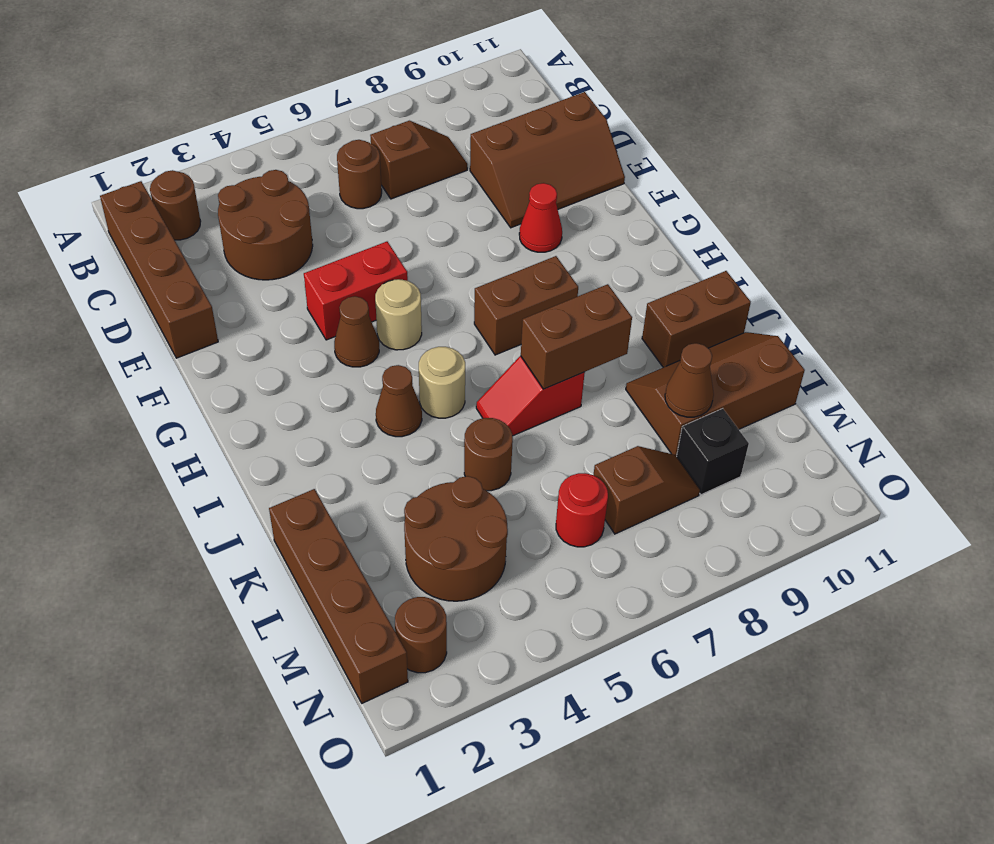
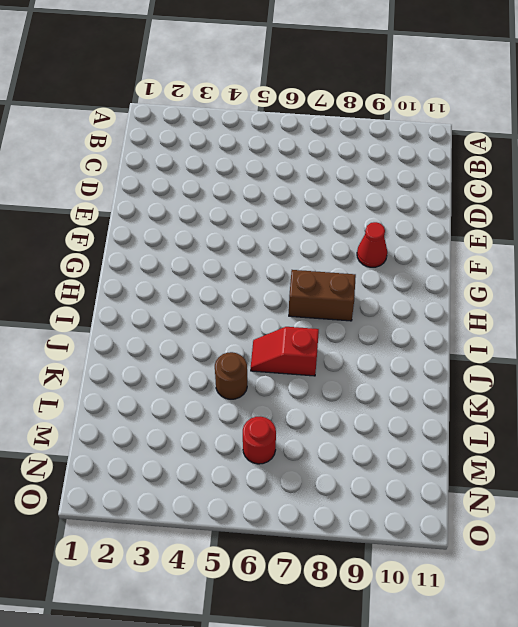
none -> brown 1x4 brick [100,181,218,358]
none -> brown 1x1 round brick [150,170,201,240]
none -> brown 2x2 round brick [218,170,313,280]

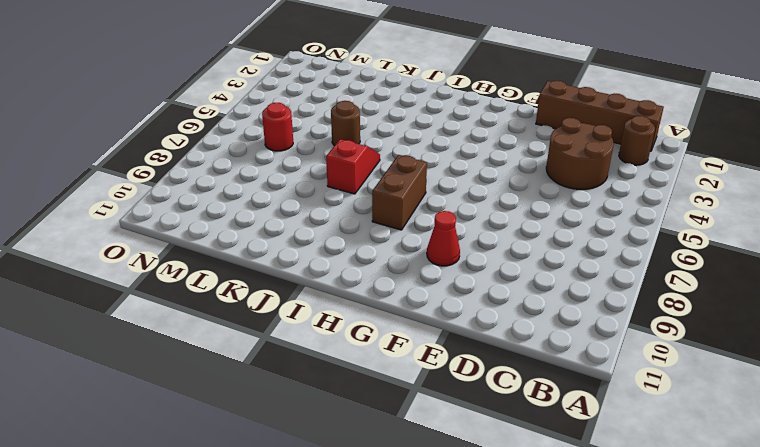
none -> brown 1x1 round brick [337,140,382,209]
none -> brown 1x2 slope [370,121,467,199]
none -> brown 2x3 slope [470,92,625,228]

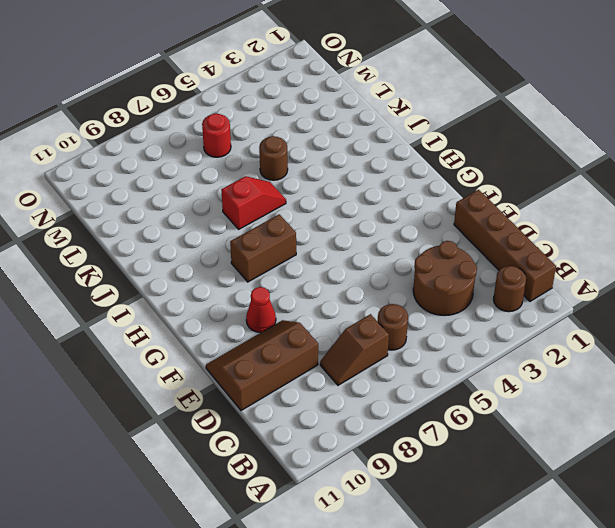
none -> red 1x2 brick [304,242,408,340]
none -> brown 1x1 cone [334,296,379,367]
none -> tan 1x1 round brick [375,279,422,350]

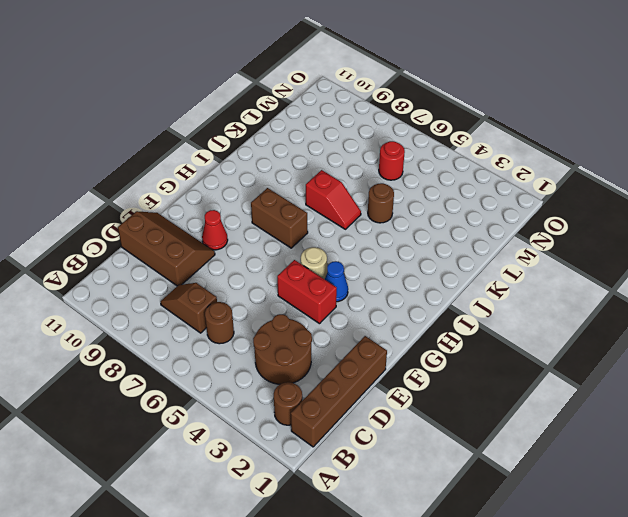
blue 1x1 cone [325,261,348,302] -> brown 1x1 cone [334,296,379,367]
none -> brown 1x1 cone [376,365,422,437]
none -> tan 1x1 round brick [419,347,465,418]
none -> brown 1x2 brick [642,271,751,367]

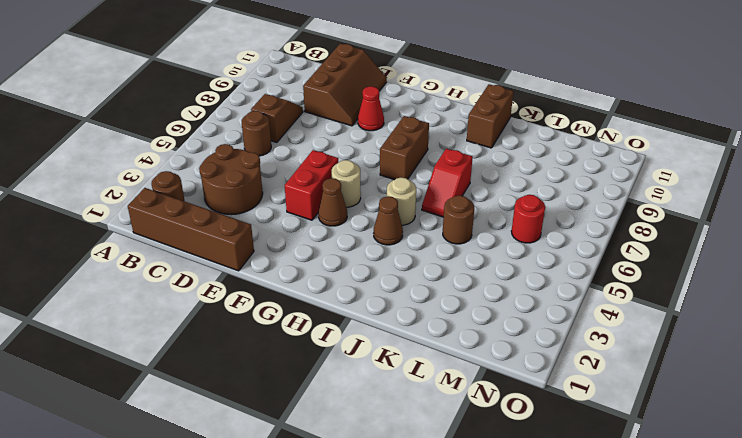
none -> brown 1x4 brick [269,489,408,703]
none -> brown 2x3 slope [626,332,805,456]
none -> brown 2x2 round brick [404,476,508,601]

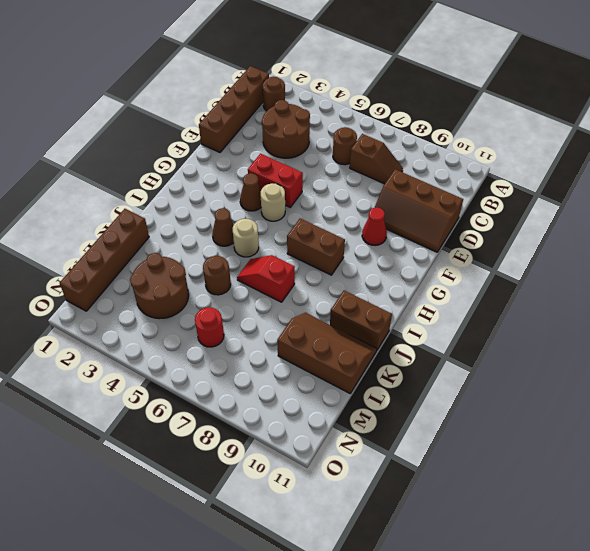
none -> brown 1x2 slope [594,446,700,534]
none -> black 1x1 brick [676,409,749,495]
none -> brown 1x1 round brick [395,597,447,673]

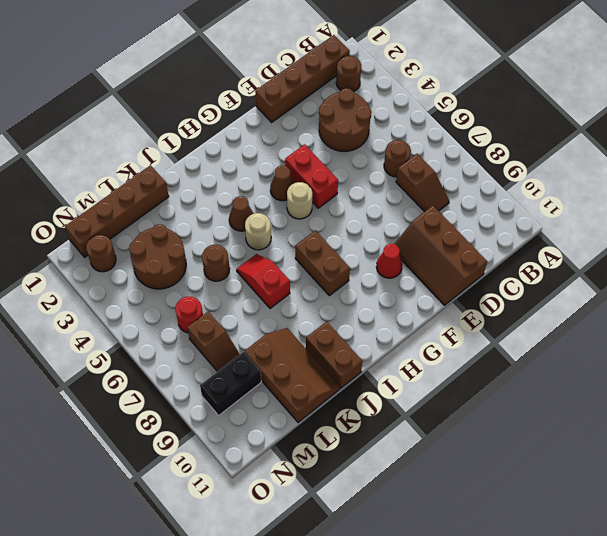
black 1x2 brick [200,352,261,415] -> black 1x1 brick [676,409,749,495]
none -> brown 1x2 brick [521,284,632,389]
none -> brown 1x1 cone [665,343,714,417]

